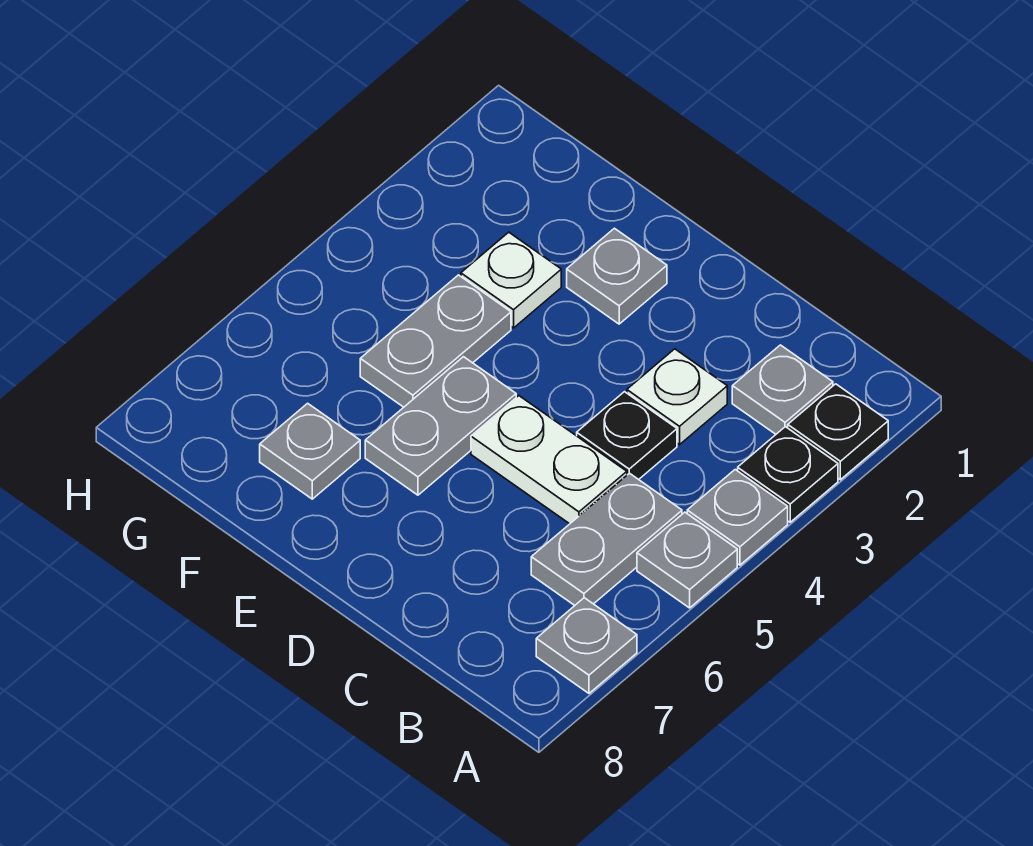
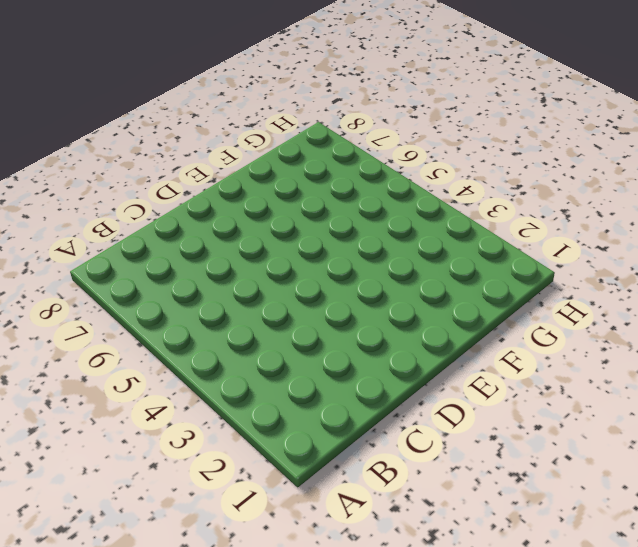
none -> black 1x1 plate [788,384,888,480]
none -> black 1x1 plate [738,427,838,522]
none -> grey 1x1 plate [687,470,788,565]

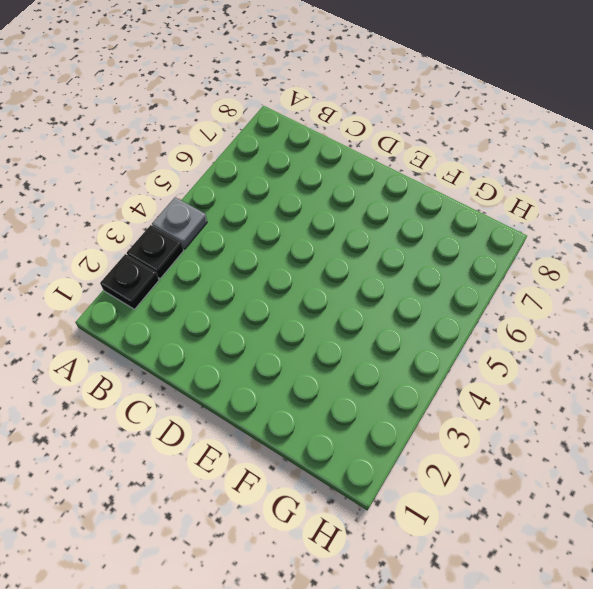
none -> grey 1x1 plate [637,512,737,608]
none -> grey 1x1 plate [536,598,637,693]
none -> grey 1x1 plate [732,345,833,434]

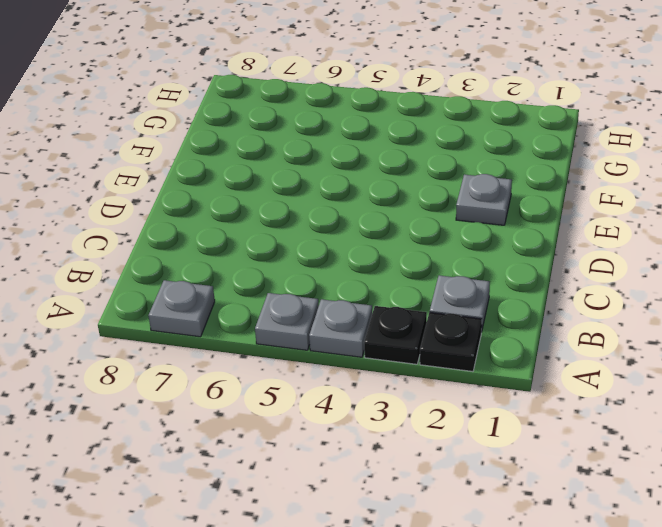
none -> grey 1x2 plate [531,473,682,605]
none -> white 1x1 plate [627,349,727,445]
none -> black 1x1 plate [577,392,677,480]

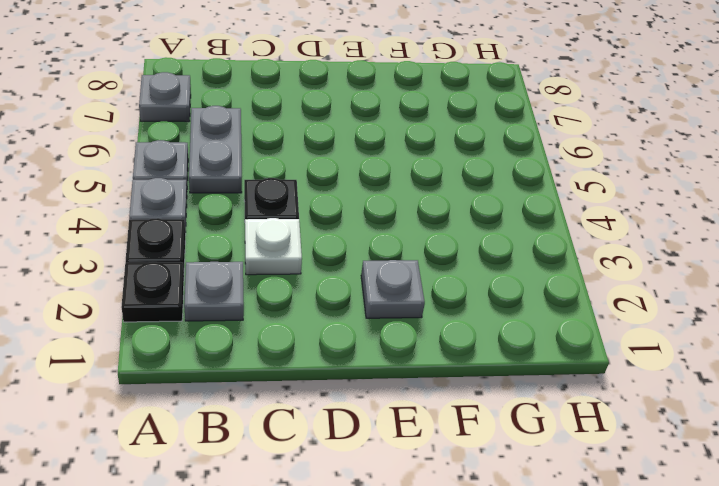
none -> white 1x2 plate [471,396,627,524]
none -> grey 1x2 plate [365,357,516,495]
none -> white 1x1 plate [461,232,561,328]

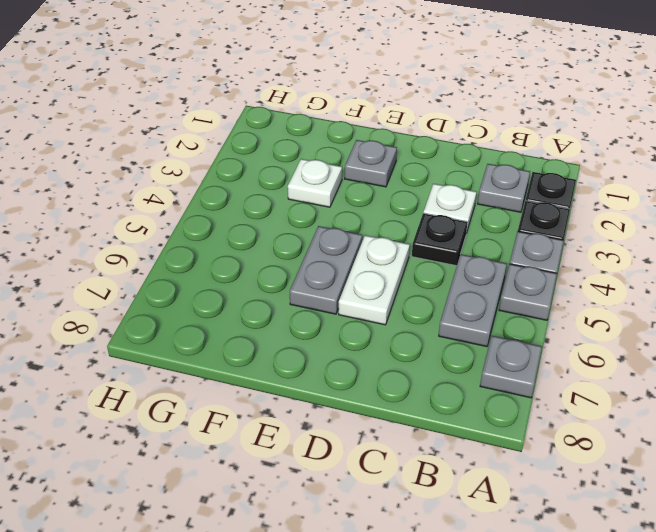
white 1x2 plate [339,235,410,325] -> white 1x2 plate turned to [471,396,627,524]
none -> grey 1x2 plate [360,275,511,407]
none -> grey 1x1 plate [260,403,360,499]

